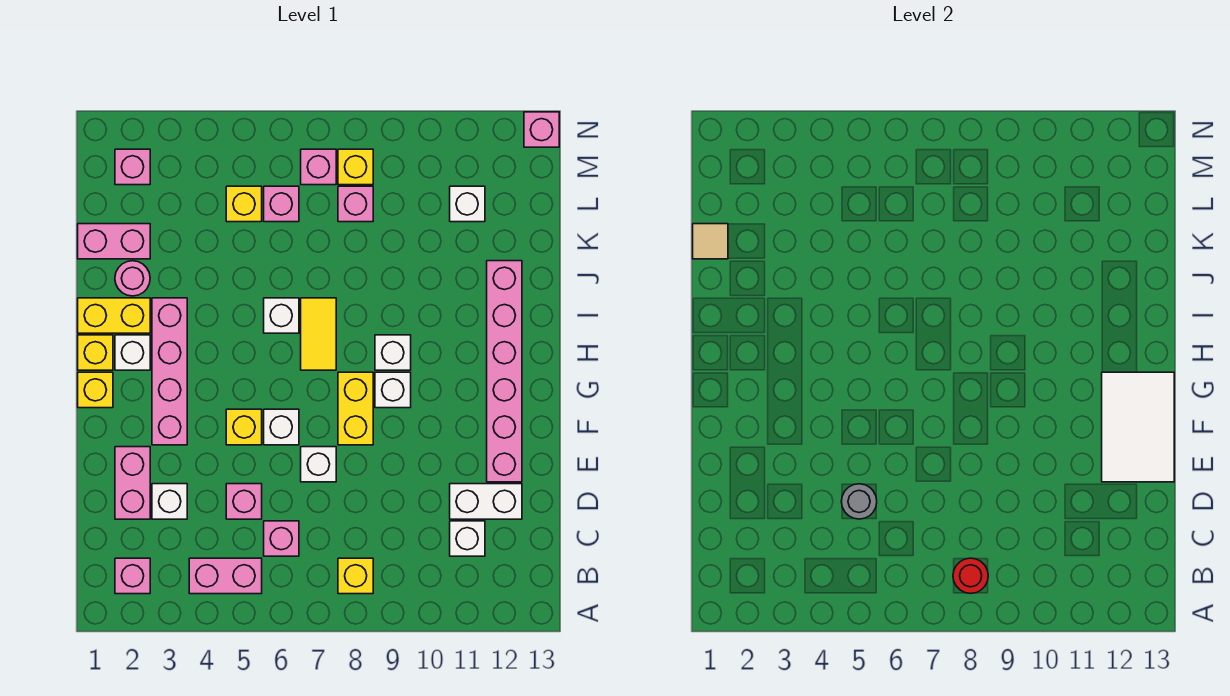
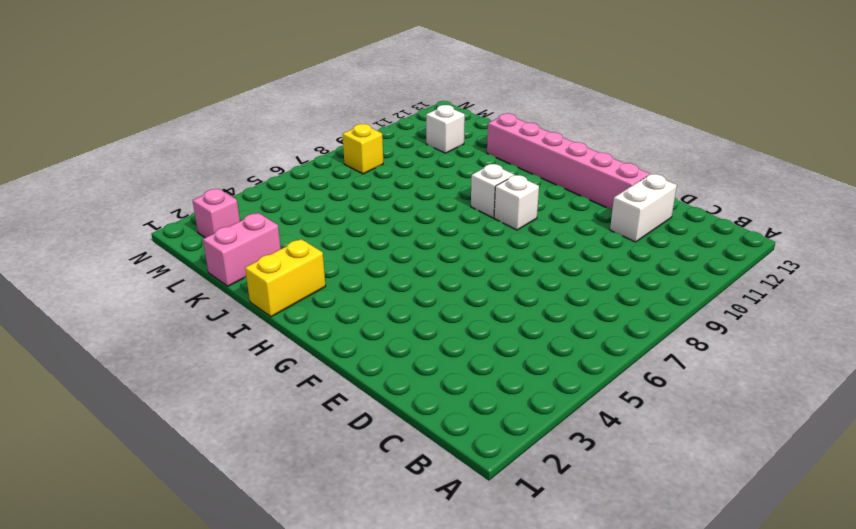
none -> pink 1x1 brick [115,558,150,594]
none -> pink 1x2 brick [189,558,262,594]
none -> yellow 1x1 brick [338,558,373,594]
none -> pink 1x1 brick [264,521,299,556]

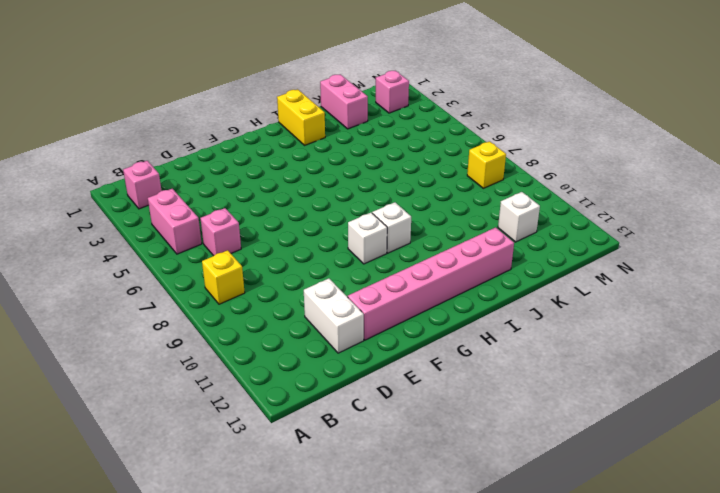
none -> white 1x1 brick [450,521,485,556]
none -> pink 1x2 brick [115,447,150,519]
none -> white 1x1 brick [152,484,187,519]
none -> pink 1x1 brick [226,484,262,519]

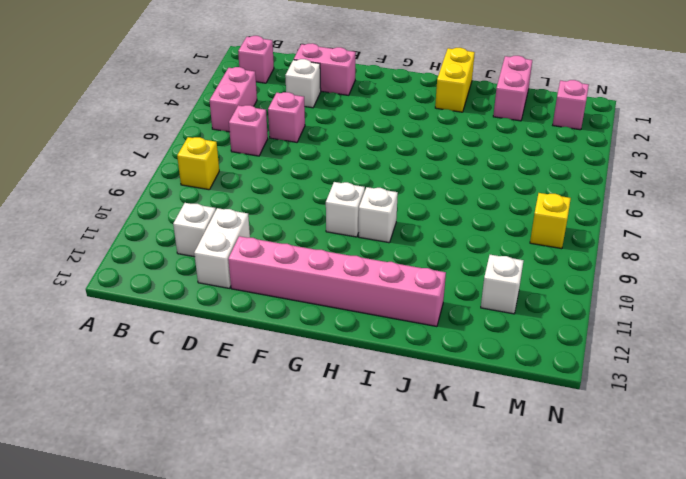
none -> white 1x1 brick [301,447,336,482]
none -> pink 1x4 brick [152,298,187,445]
none -> yellow 1x1 brick [226,409,262,445]
none -> white 1x1 brick [264,409,299,445]

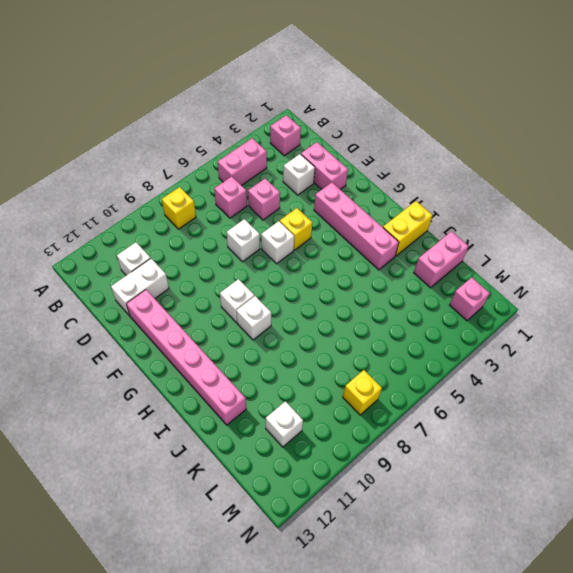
none -> yellow 1x2 brick [338,372,373,445]
none -> yellow 1x1 brick [78,372,113,408]
none -> yellow 1x1 brick [78,335,113,370]
none -> white 1x1 brick [115,335,150,370]

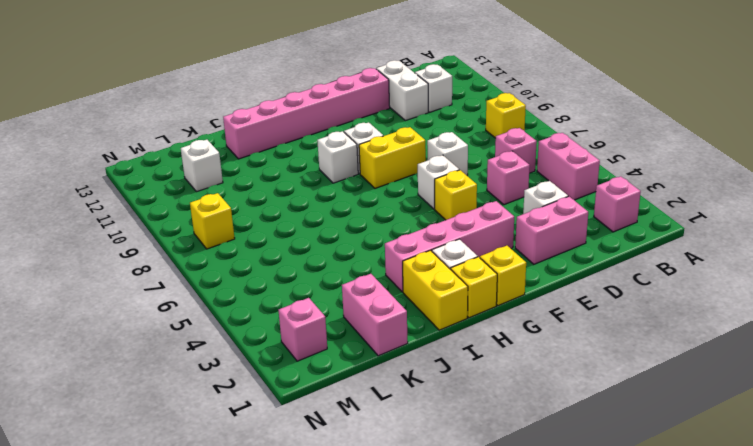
none -> yellow 1x2 tile [301,298,336,370]
none -> white 1x1 brick [264,298,299,333]
none -> pink 1x1 round brick [115,261,150,296]
none -> yellow 1x1 brick [226,186,262,222]

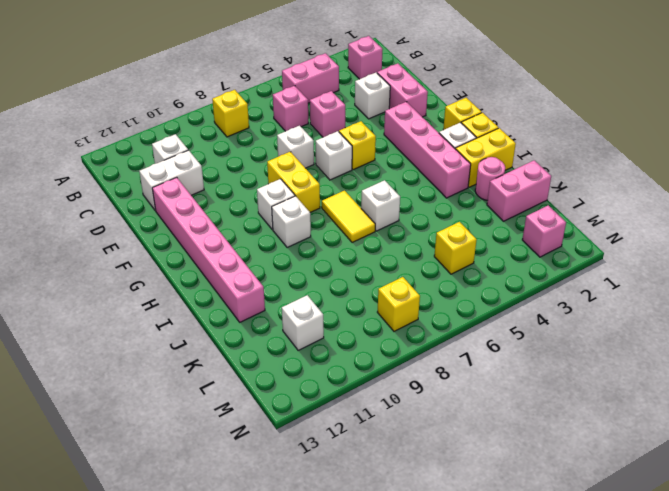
none -> pink 1x1 brick [264,186,299,222]
none -> pink 1x1 brick [338,186,373,222]
none -> pink 1x1 brick [301,149,336,185]
none -> pink 1x1 brick [524,112,559,147]

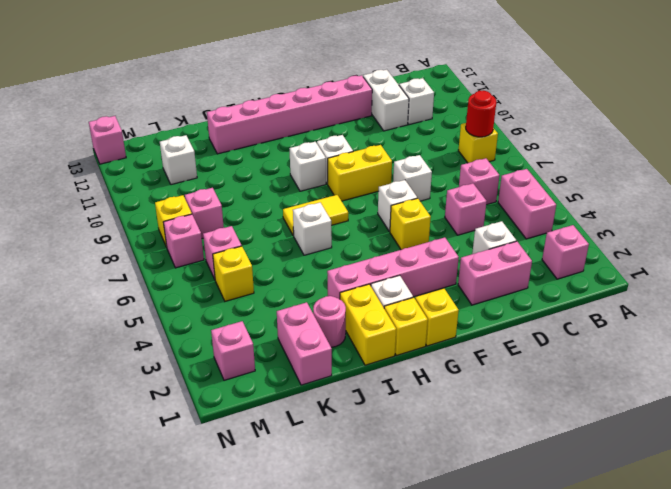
none -> grey 1x1 round brick [841,484,877,519]
none -> white 2x3 tile [1102,372,1174,482]
none -> tan 1x1 tile [693,224,728,259]

